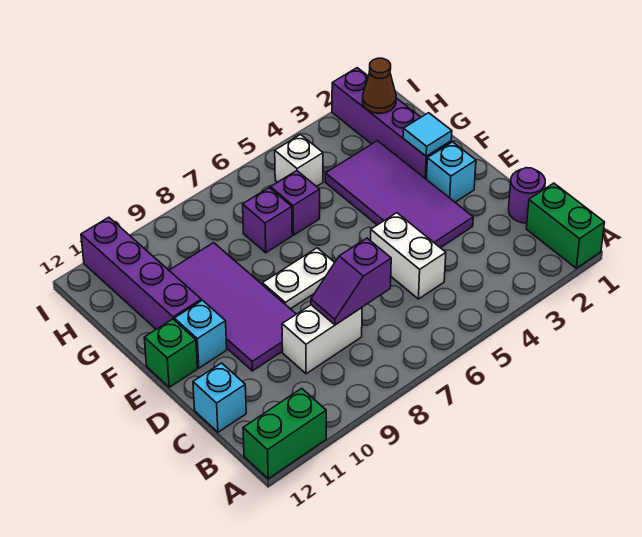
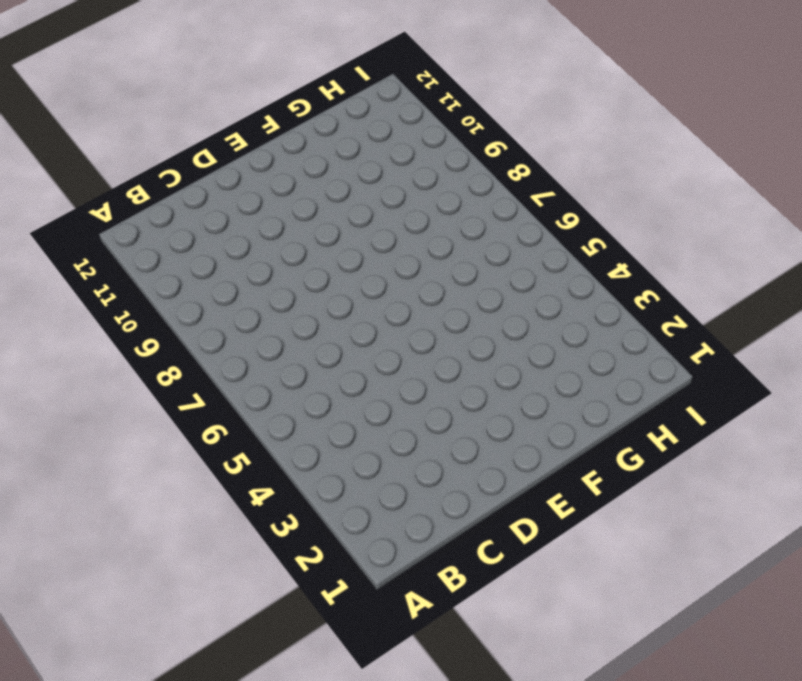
none -> green 1x2 brick [526,183,604,268]
none -> green 1x2 brick [243,388,326,479]
none -> purple 1x1 round brick [509,168,545,223]

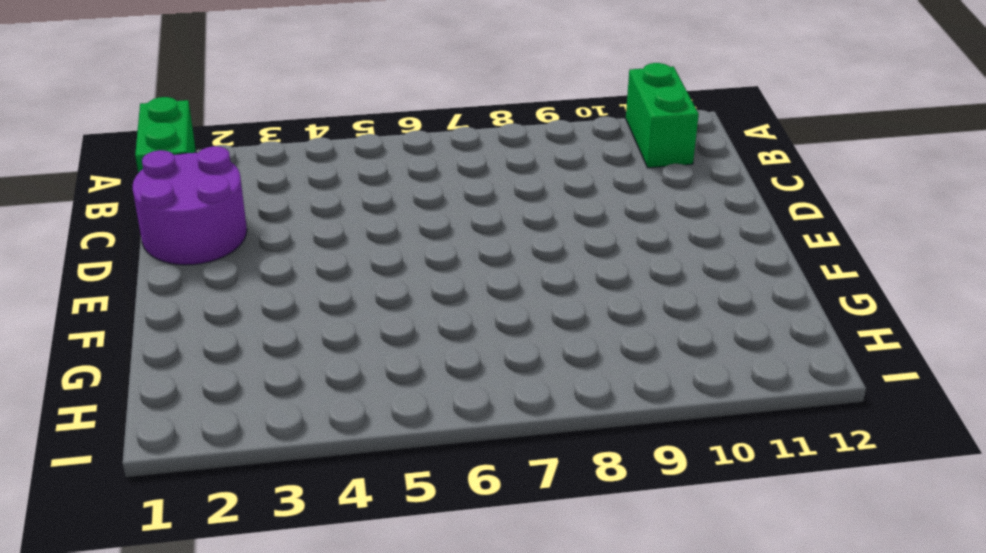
green 1x2 brick [626,63,699,168] -> green 1x2 brick turned to [243,388,326,479]
purple 2x2 round brick [133,146,247,265] -> purple 1x1 round brick [509,168,545,223]
none -> white 1x2 brick [371,213,446,299]
none -> white 1x2 brick [282,305,362,374]
none -> cyan 1x1 brick [193,363,246,432]

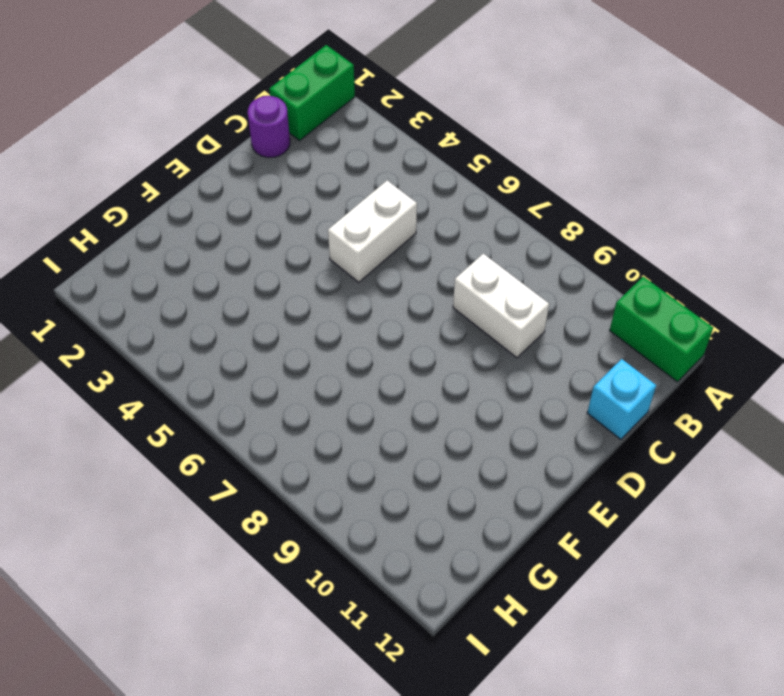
none -> purple 2x4 tile [325,141,473,248]
none -> purple 2x4 tile [169,243,296,371]
none -> cyan 1x1 brick [426,142,476,202]

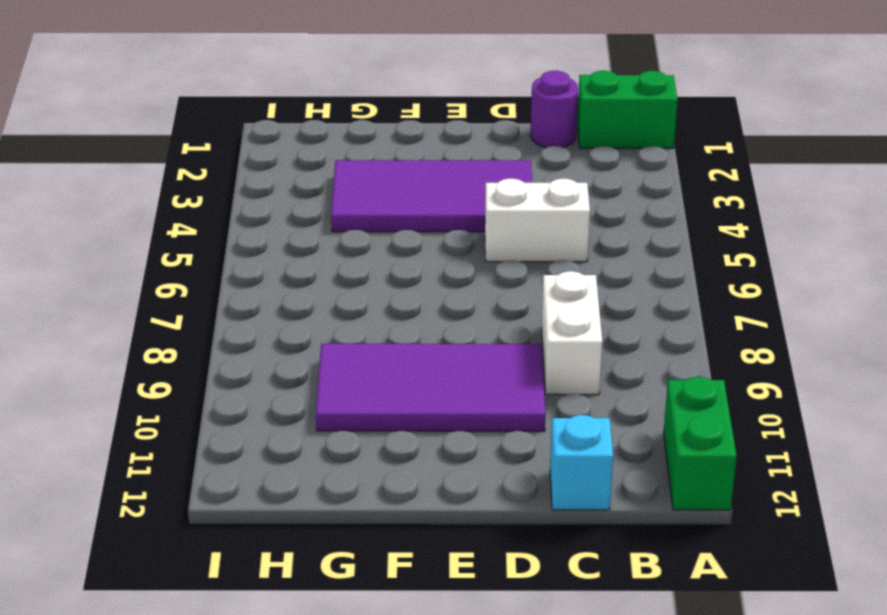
none -> cyan 1x1 brick [426,142,476,202]
none -> white 1x2 plate [262,248,335,309]
none -> cyan 1x1 brick [174,300,227,368]

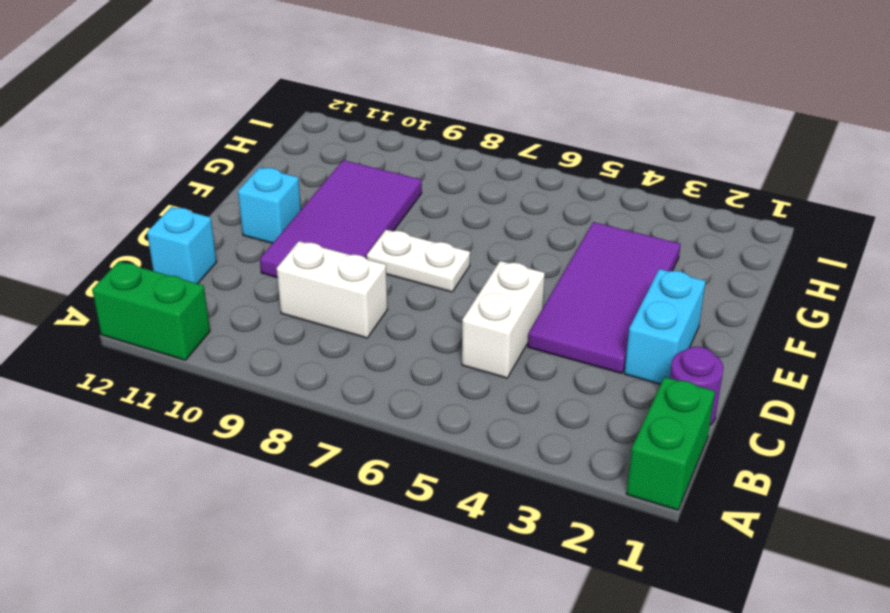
cyan 1x2 brick [624,269,706,384] -> cyan 1x1 brick [426,142,476,202]
none -> green 1x1 brick [144,319,197,387]
none -> purple 1x4 brick [332,68,451,179]
none -> purple 1x4 brick [81,217,201,329]

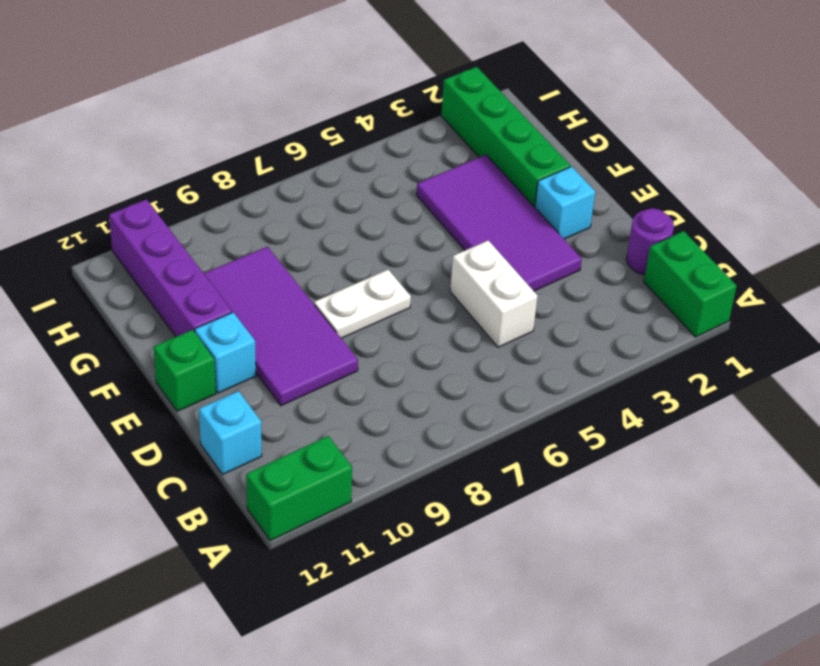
green 1x4 brick [441,67,570,207] -> purple 1x4 brick [332,68,451,179]
none -> white 1x2 brick [282,305,362,374]
none -> purple 1x1 brick [271,171,320,235]
none -> purple 1x1 brick [243,188,292,253]

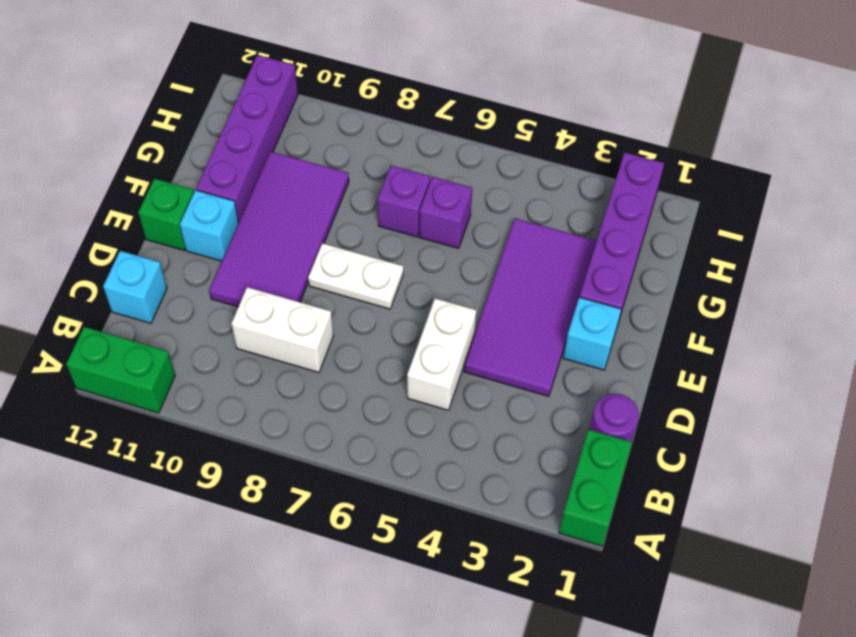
none -> white 1x1 brick [275,135,323,187]
none -> purple 1x2 slope [311,238,391,325]
none -> cyan 1x1 tile [403,113,452,156]

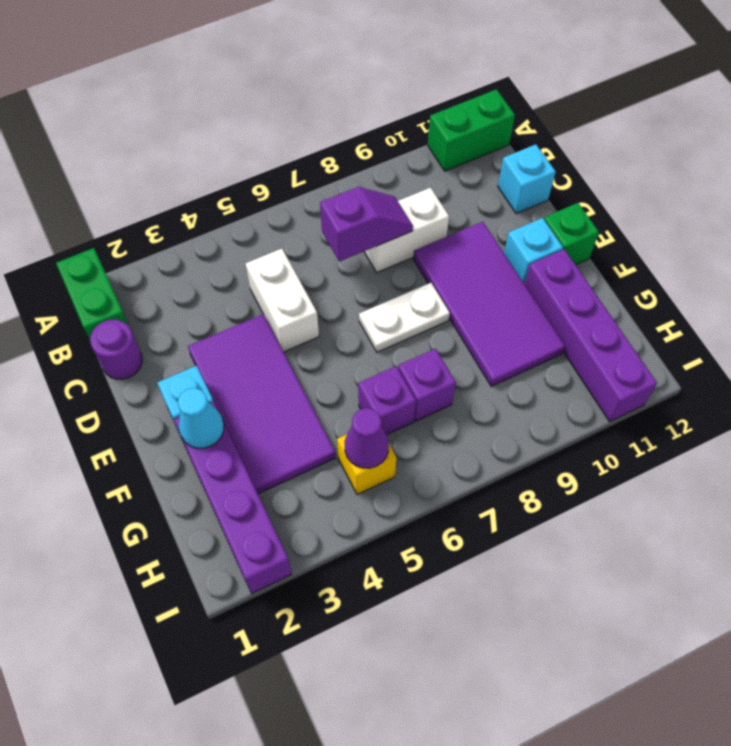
cyan 1x1 cone [178,388,224,448] -> cyan 1x1 tile [403,113,452,156]
yellow 1x1 brick [337,434,396,495] -> white 1x1 brick [275,135,323,187]
purple 1x1 cone [345,408,389,468] -> none
none -> brown 1x1 cone [363,58,396,113]

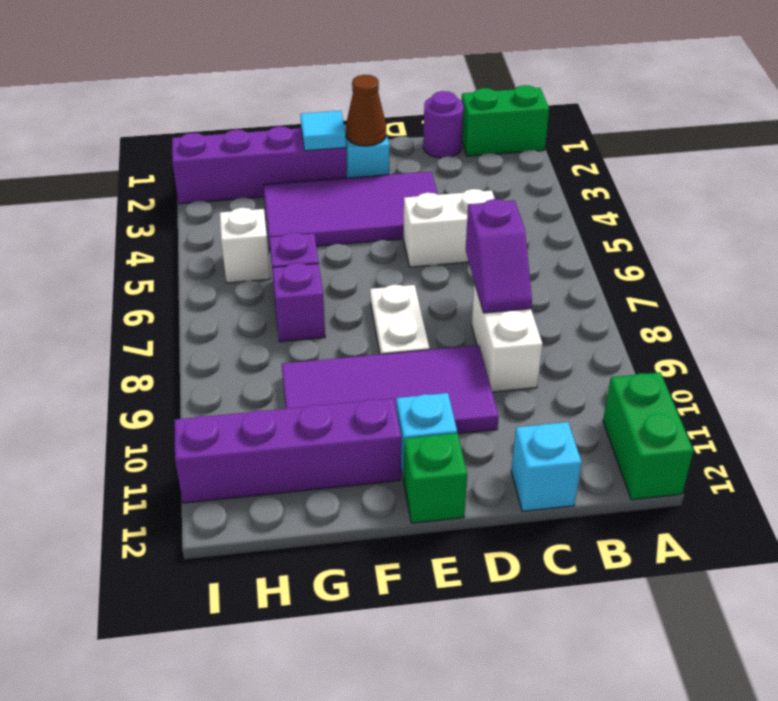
brown 1x1 cone [346,75,386,146] -> brown 1x1 cone moved to [363,58,396,113]

